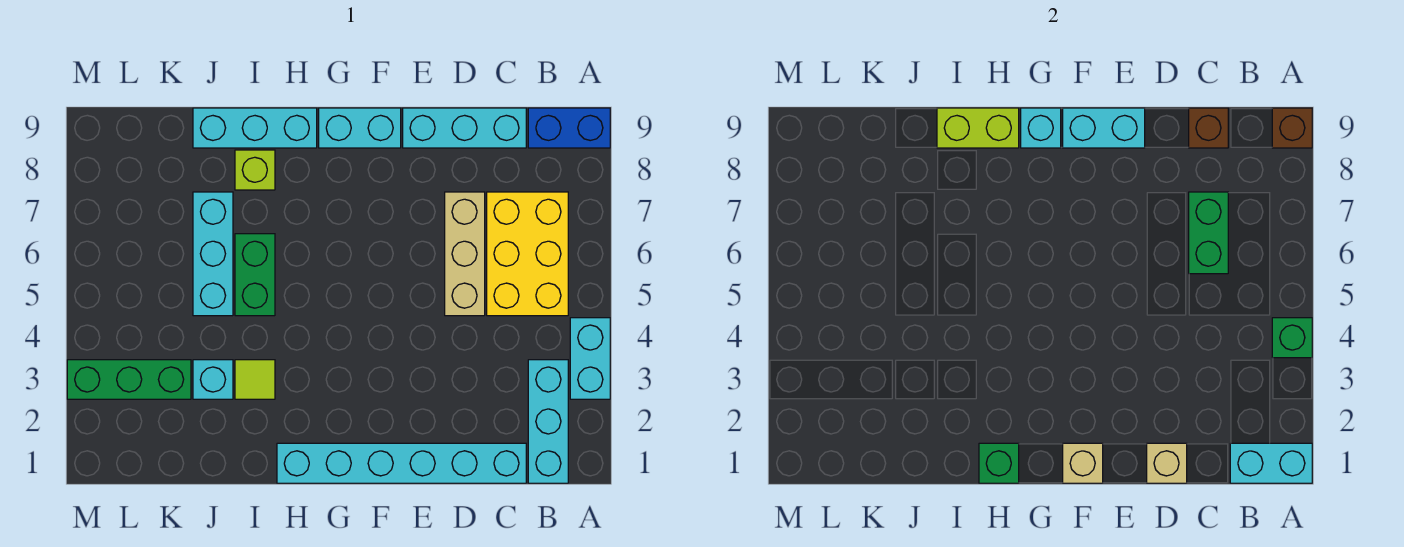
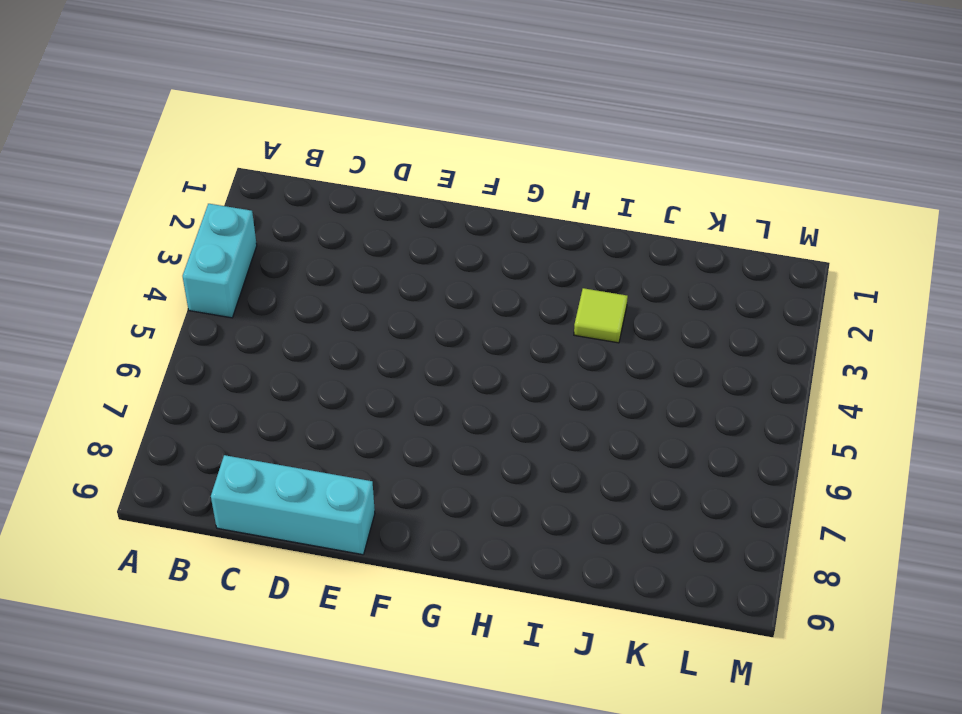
none -> blue 1x2 brick [528,108,610,148]
none -> cyan 1x3 brick [528,360,568,483]
none -> yellow 2x3 brick [487,192,568,316]

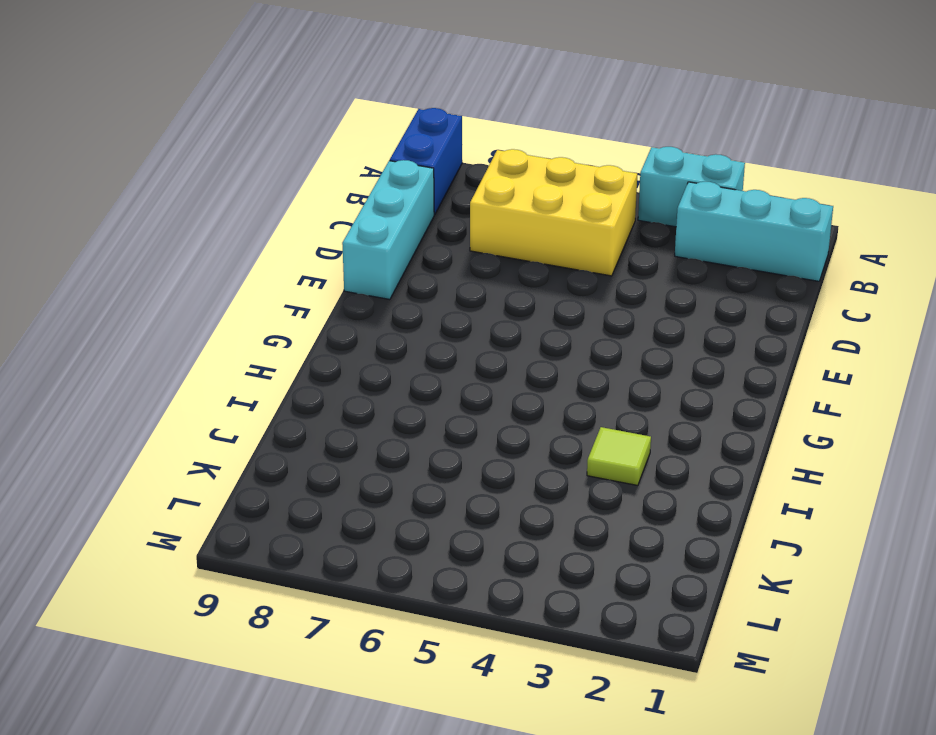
none -> cyan 1x6 brick [277,443,526,483]
none -> tan 1x3 brick [445,192,485,316]
none -> cyan 1x2 brick [319,108,401,148]

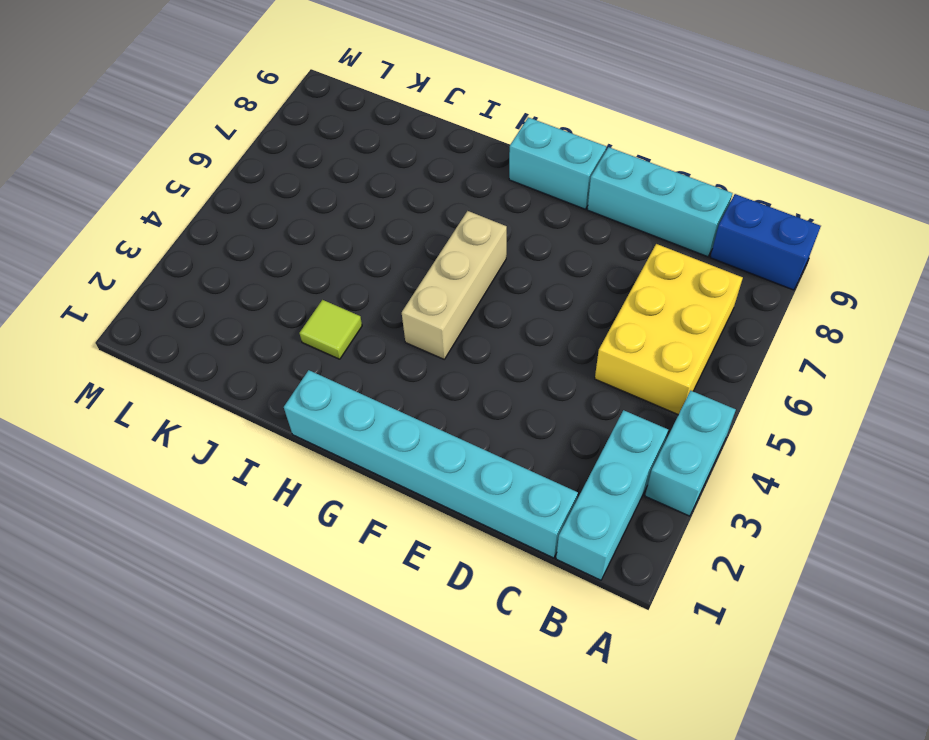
tan 1x3 brick [402,211,507,359] -> tan 1x3 brick moved to [445,192,485,316]
none -> cyan 1x3 brick [193,108,317,148]
none -> green 1x2 brick [235,234,275,316]
none -> lime 1x1 brick [235,150,275,190]

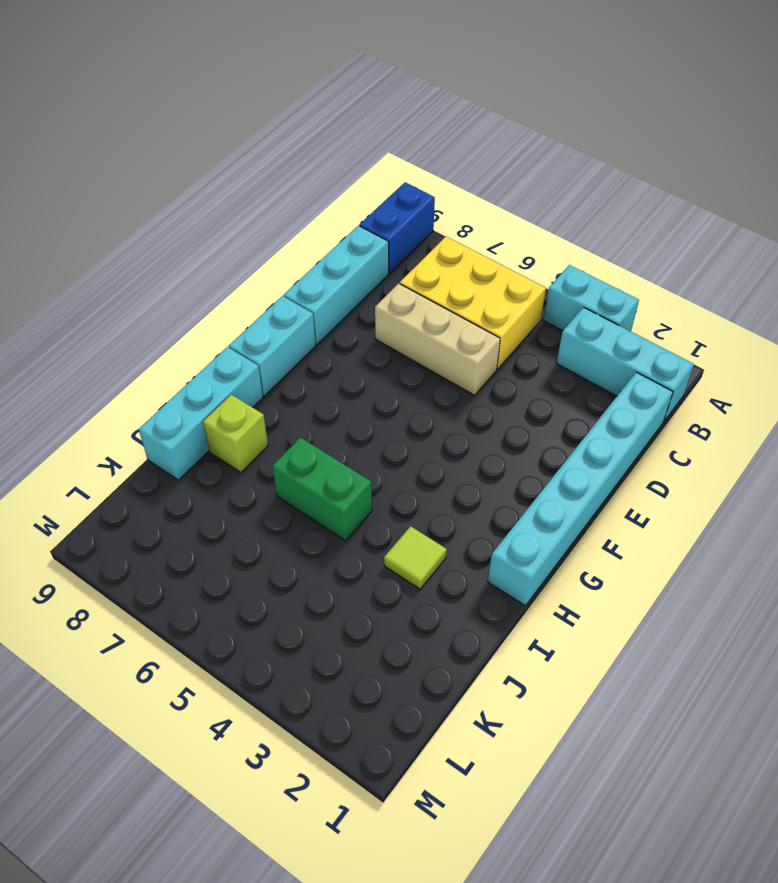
none -> cyan 1x1 brick [193,360,233,399]
none -> cyan 1x3 brick [193,192,233,316]
none -> green 1x3 brick [67,360,191,399]

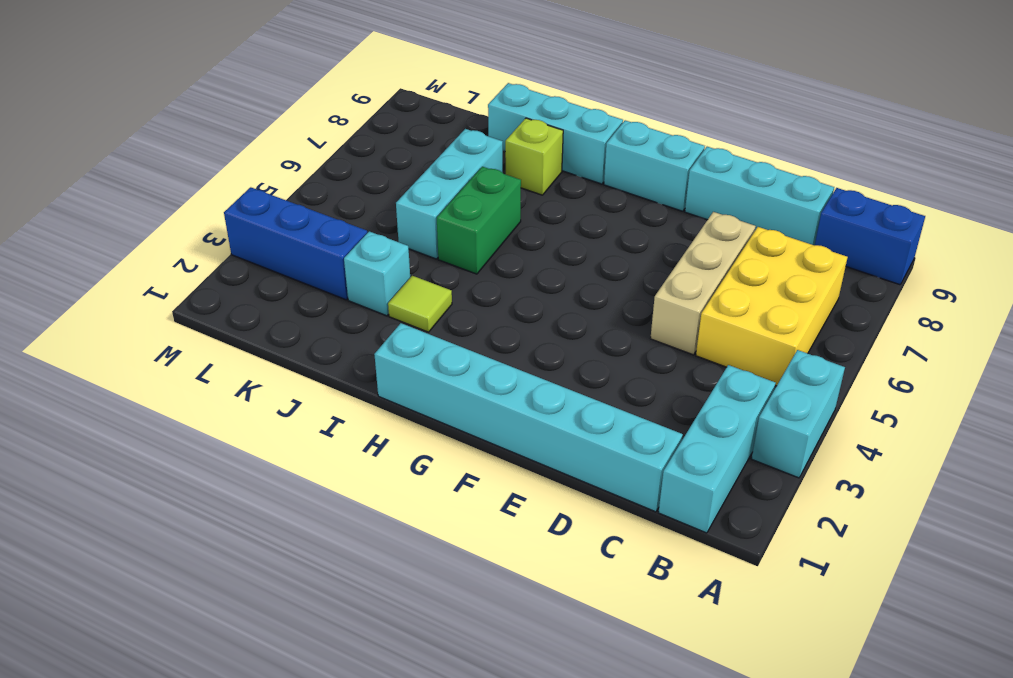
blue 1x3 brick [224,187,367,300] -> green 1x3 brick [67,360,191,399]
none -> cyan 1x2 brick [1230,443,1312,483]
none -> green 1x1 brick [1272,318,1312,358]
none -> brown 1x1 brick [1272,108,1312,148]

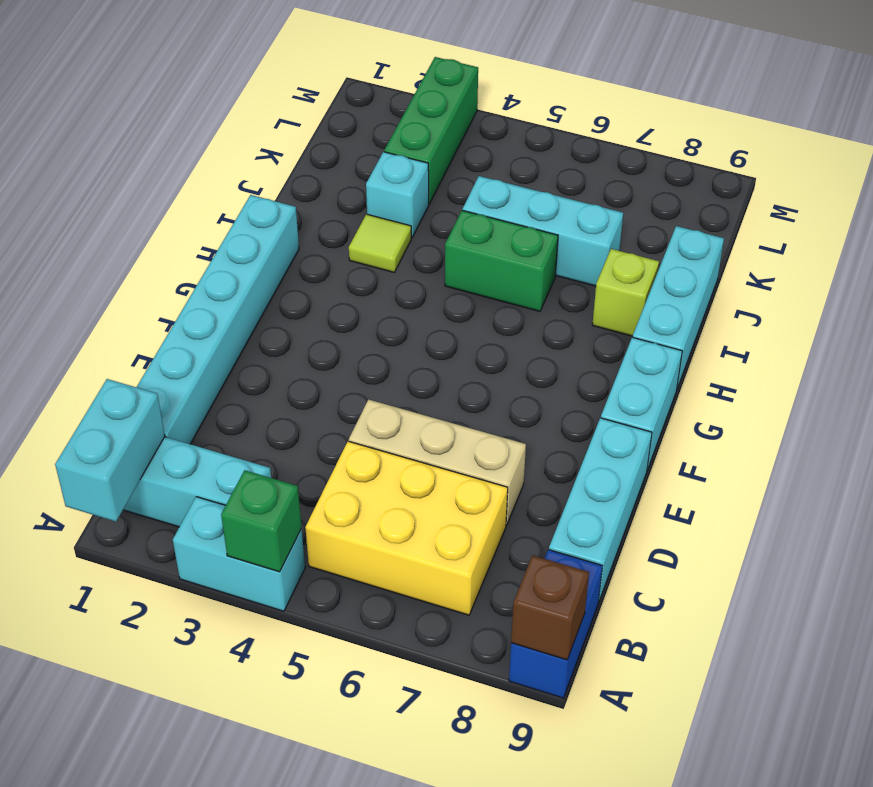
none -> green 1x2 brick [1189,192,1228,274]
none -> brown 1x1 brick [1189,108,1228,148]
none -> tan 1x1 brick [1147,443,1187,483]

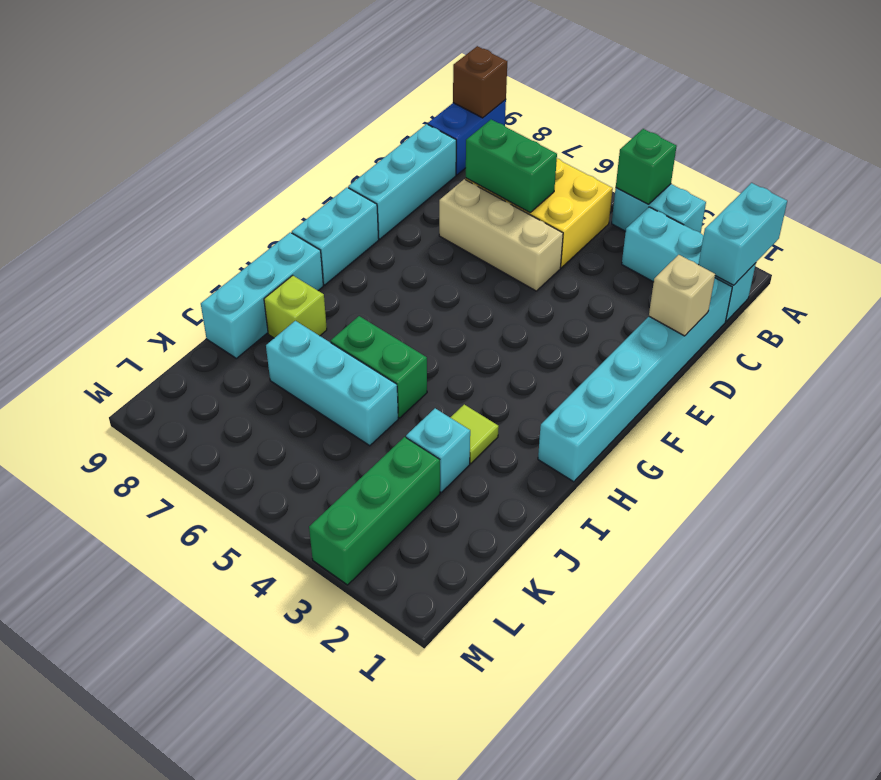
none -> brown 1x1 brick [1189,108,1228,148]
none -> cyan 1x2 brick [1063,108,1145,148]
none -> tan 1x1 brick [1063,443,1103,483]

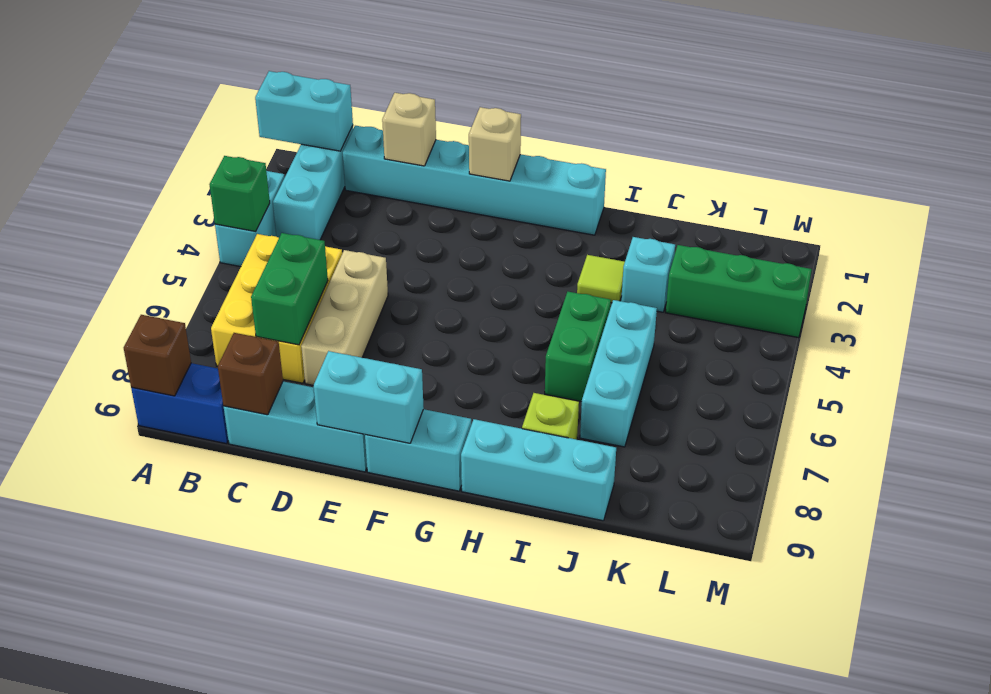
none -> cyan 1x1 brick [1021,108,1061,148]
none -> green 1x1 brick [979,443,1019,483]
none -> lime 1x2 brick [937,108,1019,148]

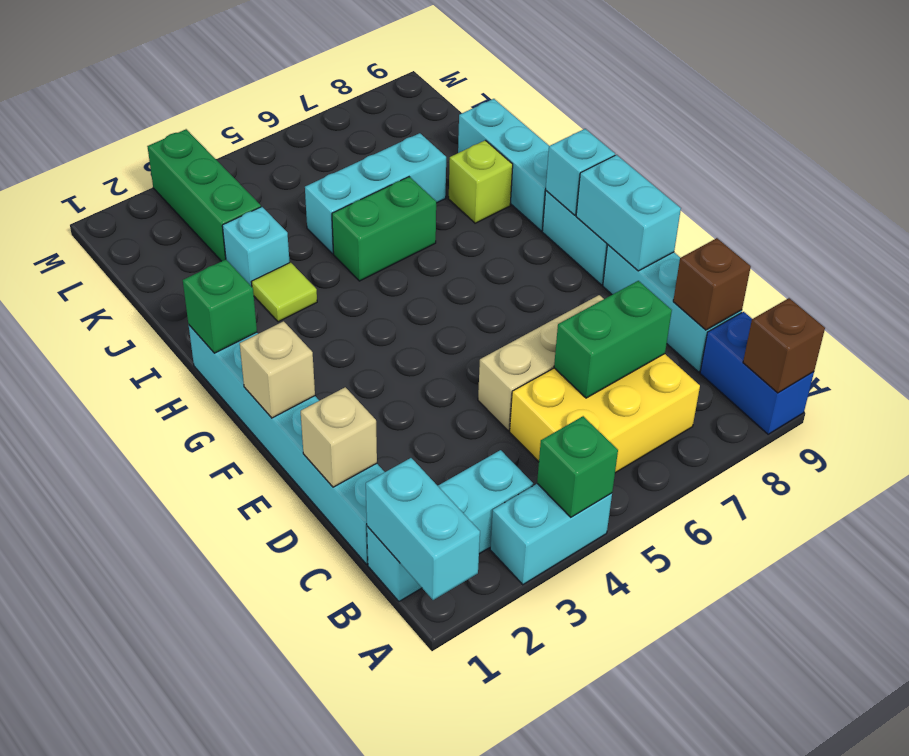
none -> lime 1x2 brick [937,108,1019,148]

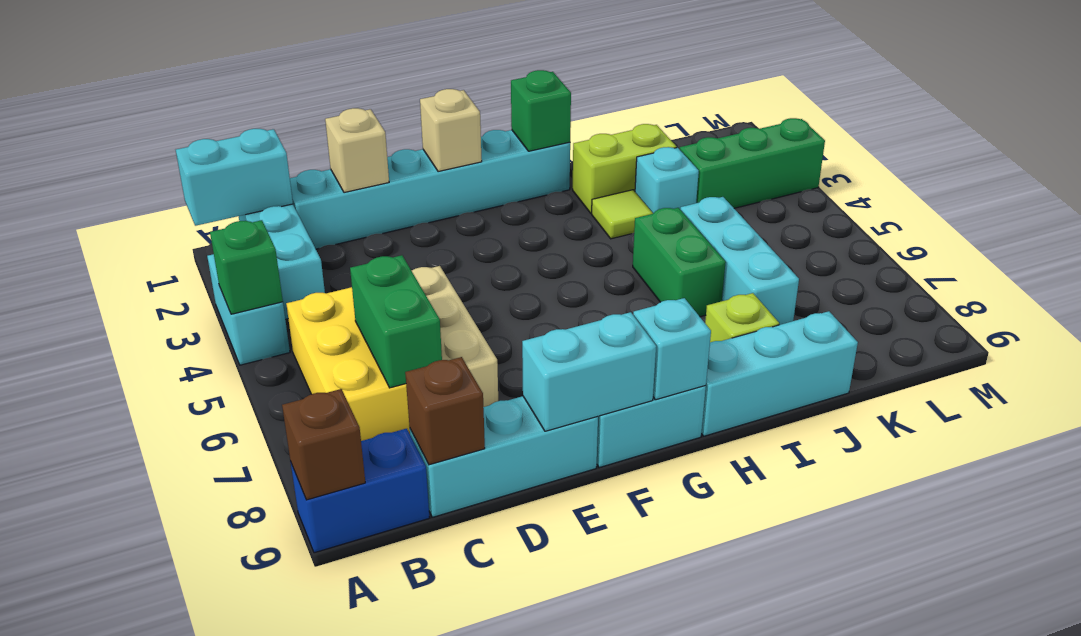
lime 1x2 brick [573,124,677,213] -> lime 1x2 brick moved to [937,108,1019,148]

